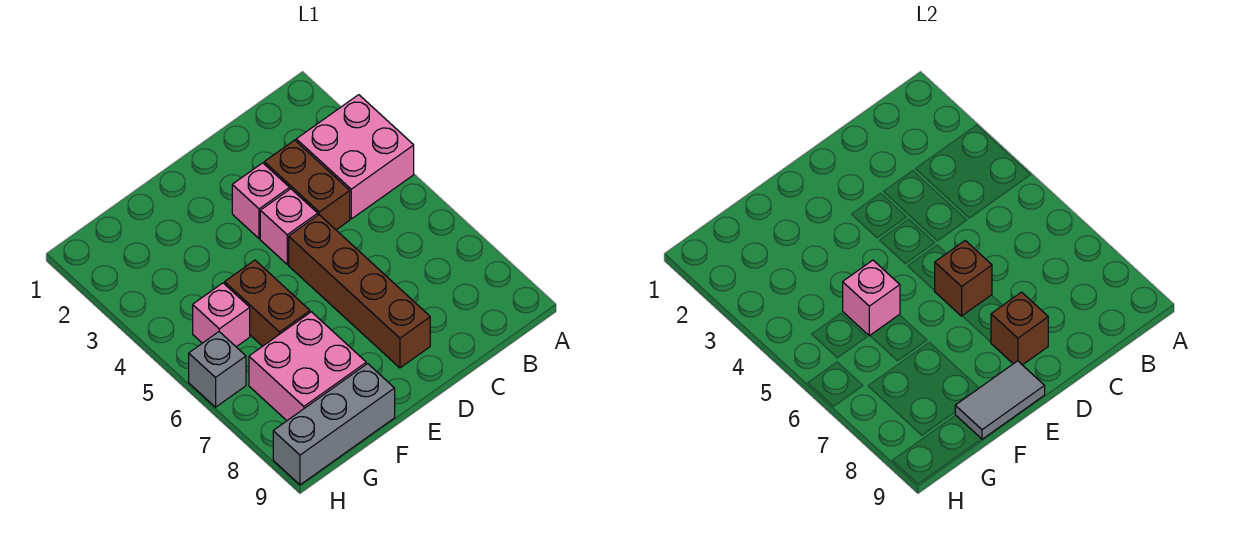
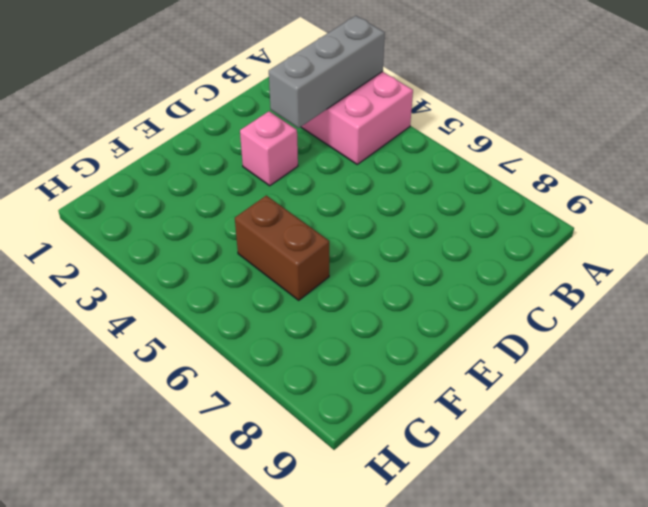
grey 1x3 brick [269,16,385,128] -> grey 1x3 brick moved to [273,364,395,485]
none -> brown 1x2 brick [264,140,350,230]
none -> pink 1x1 brick [260,189,318,264]
none -> brown 1x4 brick [289,215,430,368]

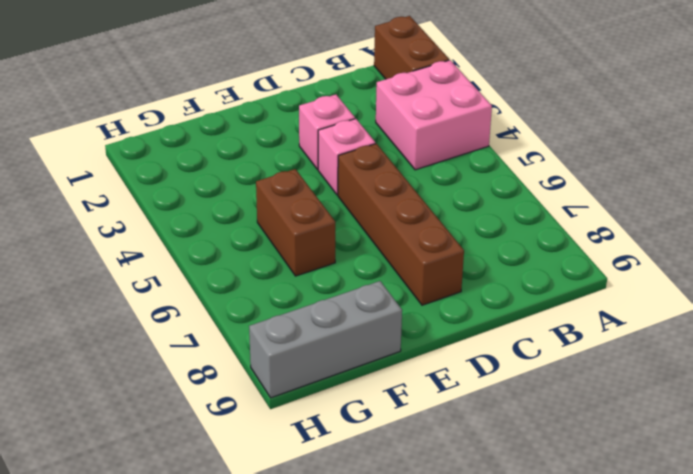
brown 1x2 brick [374,16,449,79] -> brown 1x2 brick moved to [264,140,350,230]
none -> pink 2x2 brick [249,312,366,421]
none -> pink 1x1 brick [193,283,250,347]
none -> grey 1x1 brick [189,332,246,407]

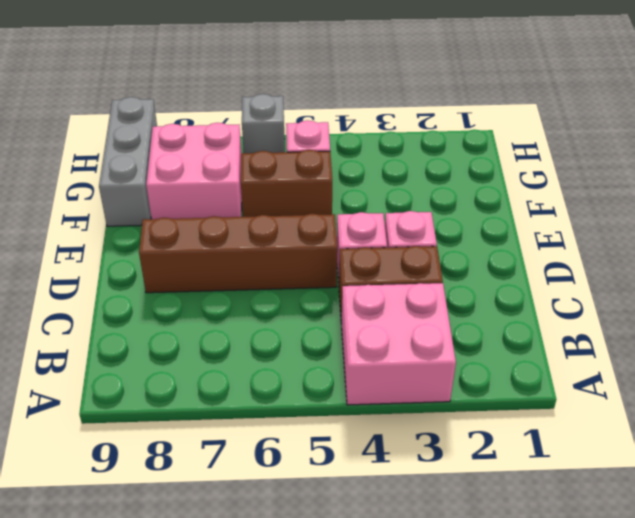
none -> brown 1x1 brick [935,241,992,316]
none -> brown 1x1 brick [991,292,1048,365]
none -> grey 1x2 tile [955,361,1045,439]

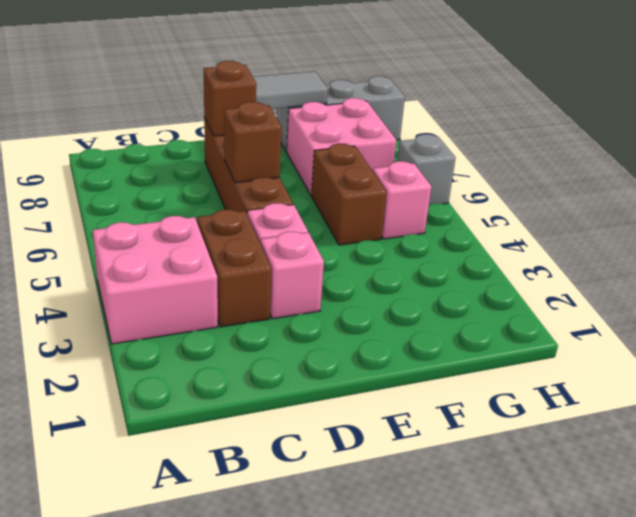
none -> pink 1x1 brick [843,260,900,336]

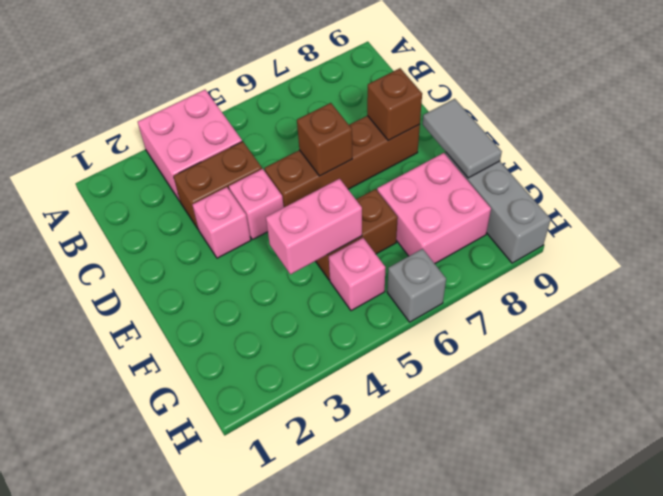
pink 1x2 brick [266,179,362,274] -> pink 1x1 brick [843,260,900,336]

